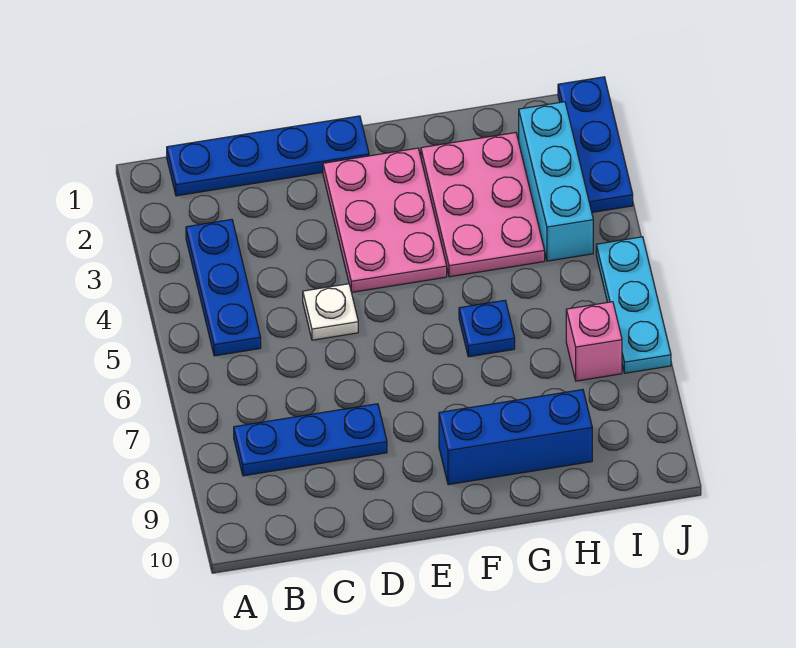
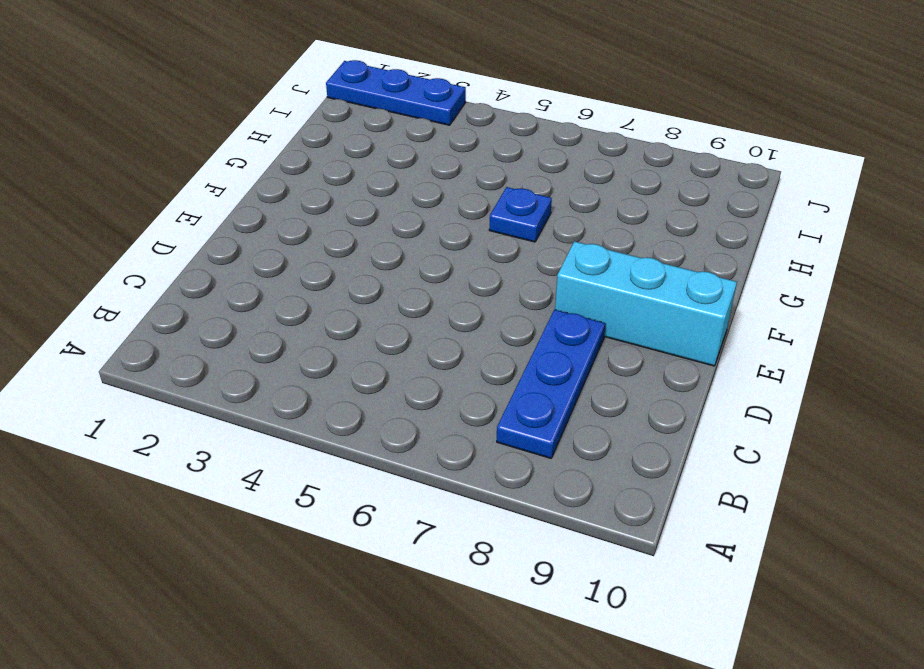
cyan 1x3 brick [555,241,737,366] -> cyan 1x3 brick moved to [519,102,593,261]
none -> blue 1x4 plate [167,116,369,196]
none -> blue 1x3 plate [186,219,261,356]
none -> white 1x1 plate [303,284,358,340]

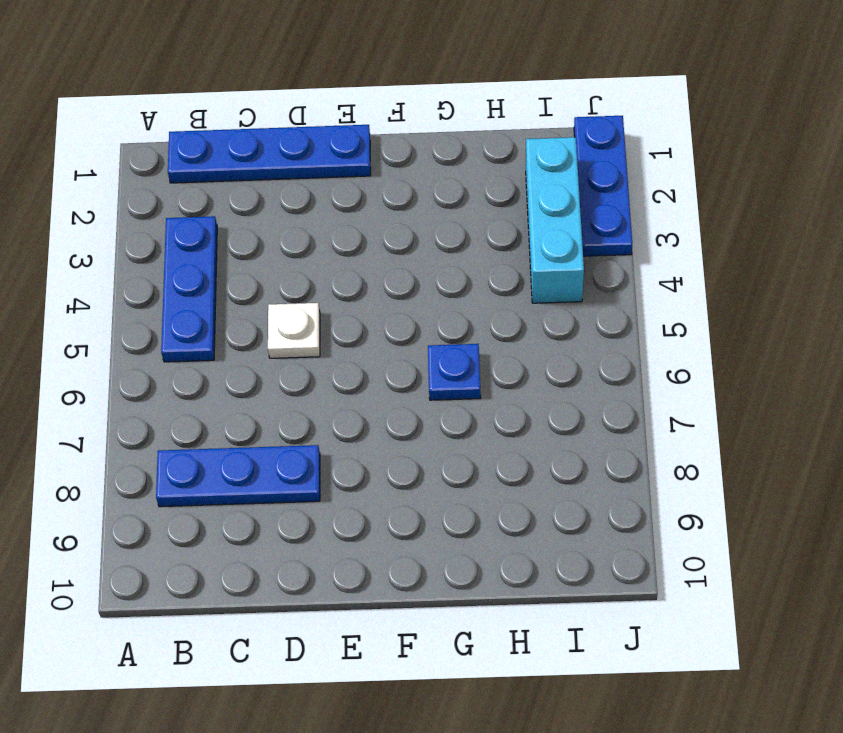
none -> pink 2x3 plate [323,148,447,292]
none -> blue 1x3 brick [439,390,592,485]
none -> pink 2x3 plate [421,133,545,277]

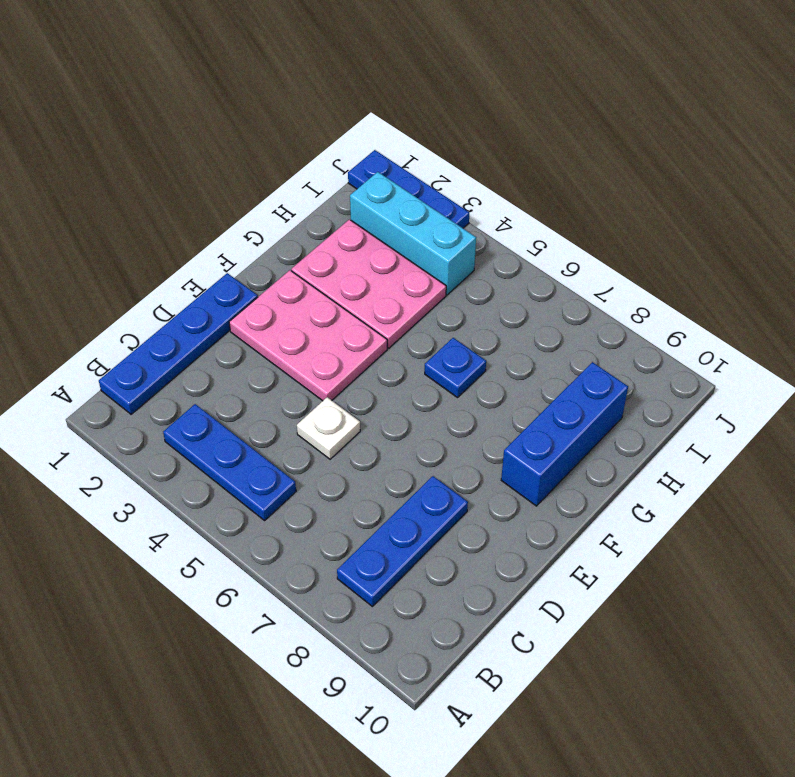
none -> pink 1x1 brick [566,302,622,381]
none -> cyan 1x3 plate [596,237,671,373]

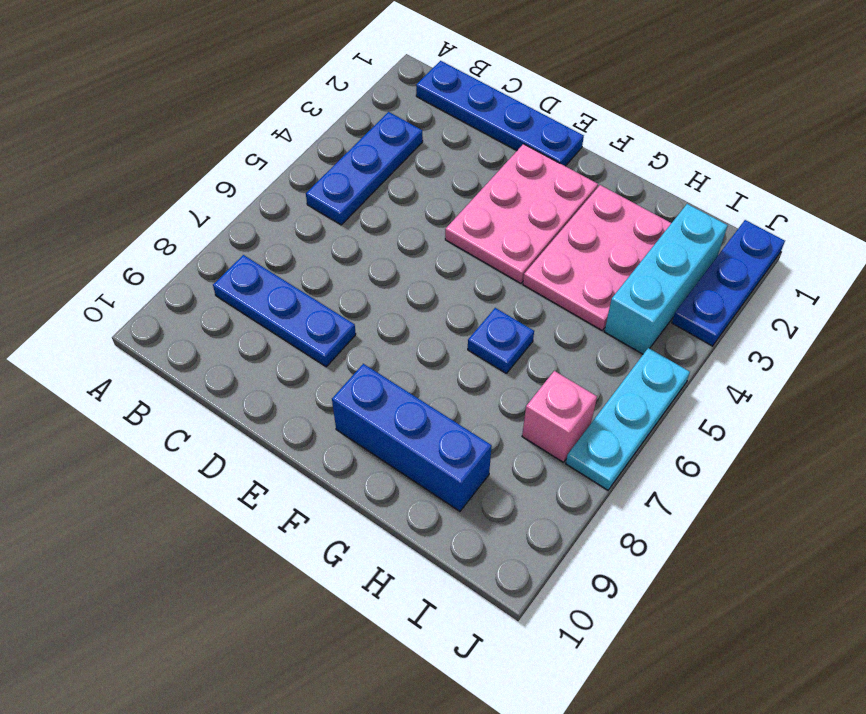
none -> white 1x1 plate [303,284,358,340]

